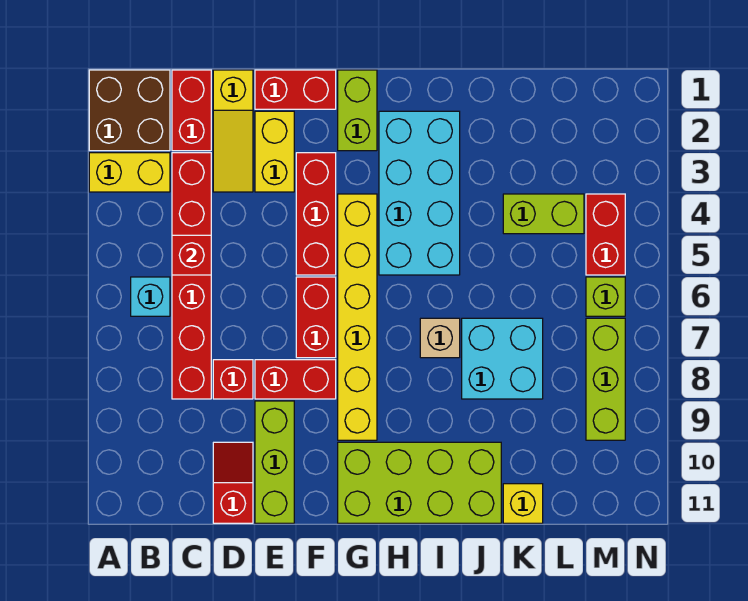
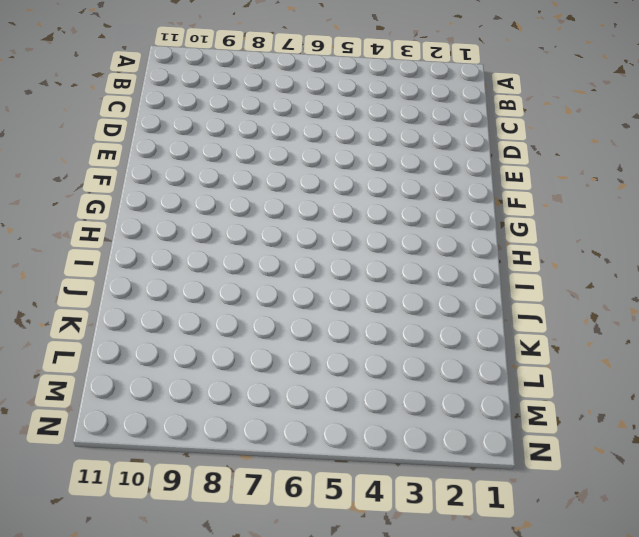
none -> brown 2x2 brick [89,70,170,151]
none -> yellow 1x2 brick [89,153,170,192]
none -> cyan 1x1 brick [131,277,170,316]

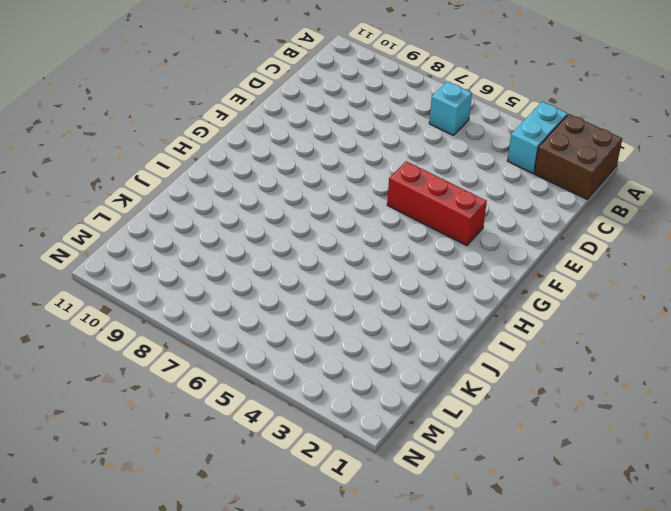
cyan 1x2 brick [507,102,567,173] -> yellow 1x2 brick [89,153,170,192]
none -> red 1x2 brick [172,70,211,151]
none -> red 1x6 brick [172,153,211,399]
none -> yellow 1x3 slope [213,70,253,192]

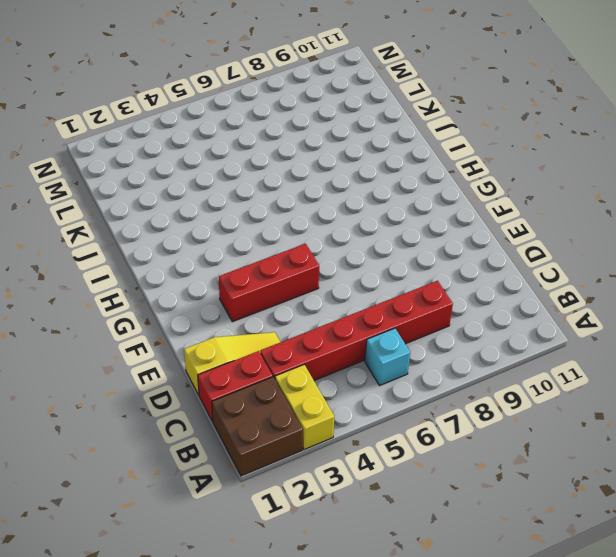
none -> red 1x1 brick [213,360,253,399]
none -> red 1x2 slope [213,442,253,523]
none -> red 1x2 brick [255,70,336,109]

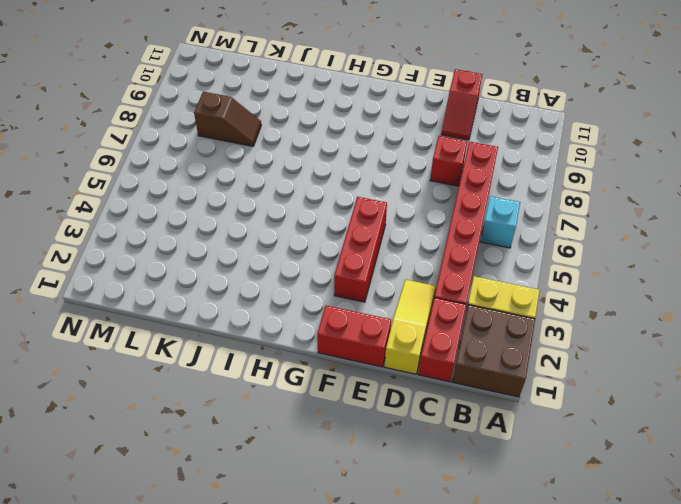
brown 1x2 slope [194,92,261,146] -> cyan 2x2 brick [462,318,543,399]
none -> yellow 1x2 brick [255,111,294,192]
none -> red 1x2 brick [255,360,336,399]
none -> lime 1x3 brick [255,401,294,523]

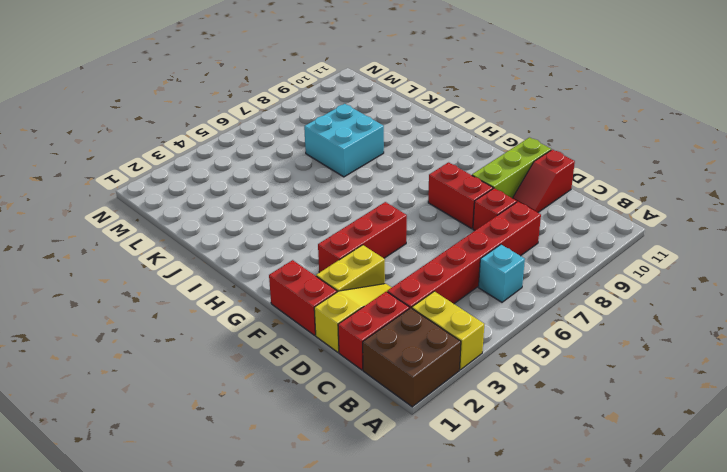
none -> red 1x2 brick [296,277,336,358]
none -> lime 1x2 brick [338,70,377,151]
none -> yellow 1x6 brick [338,194,377,440]

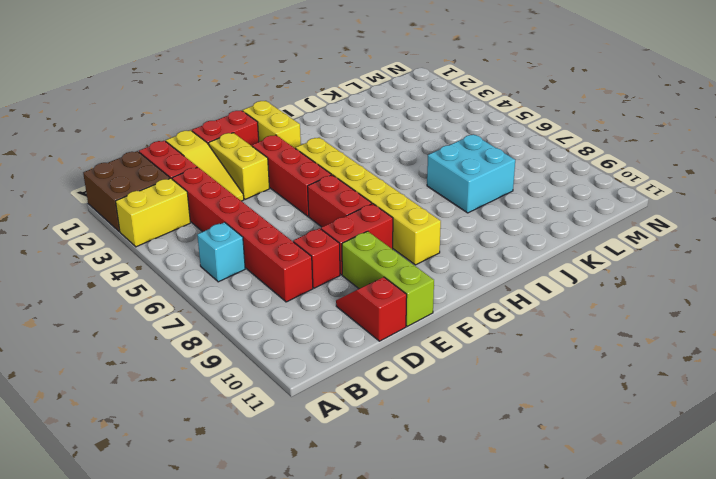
yellow 1x2 brick [243,101,301,148] -> lime 1x2 brick [338,70,377,151]
none -> lime 2x4 brick [338,442,501,523]
none -> cyan 2x4 brick [379,111,460,275]
none -> tan 1x1 brick [420,318,460,358]

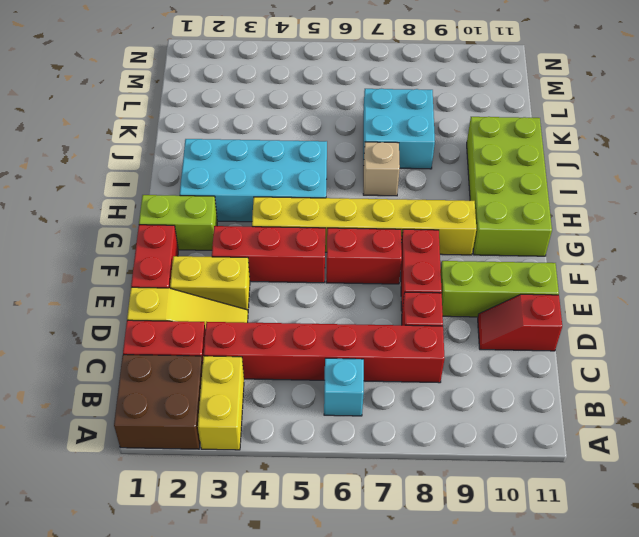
none -> lime 1x2 brick [503,194,584,234]
none -> yellow 1x1 brick [503,484,543,523]
none -> red 1x2 brick [586,194,625,275]

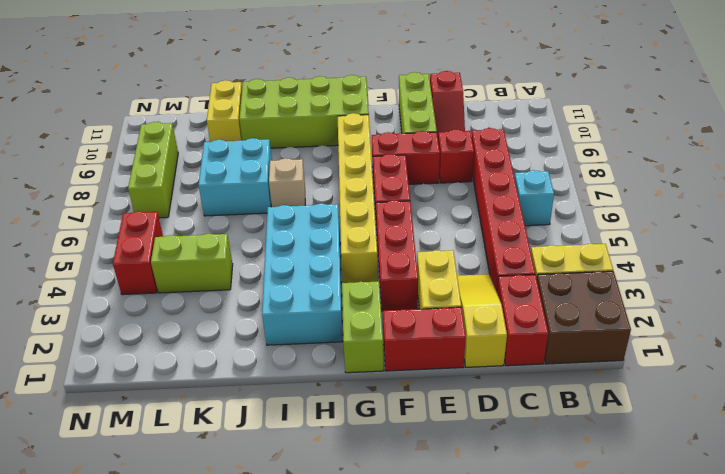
yellow 1x2 brick [207,80,242,142] -> yellow 1x1 brick [503,484,543,523]
none -> lime 1x1 brick [586,277,625,316]
none -> red 1x1 brick [172,235,211,275]

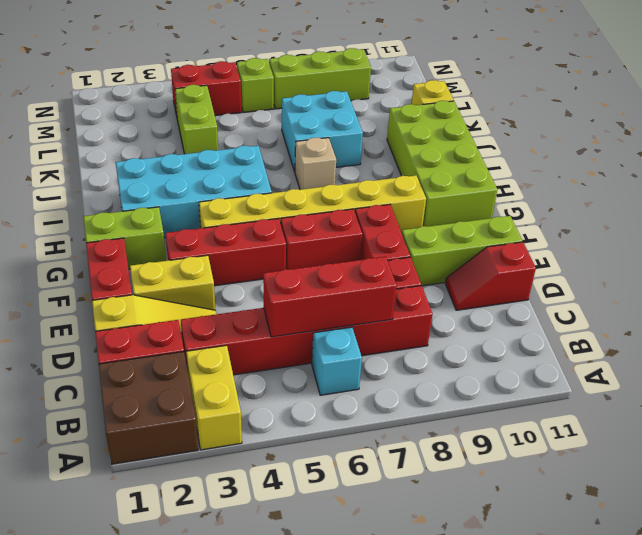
red 1x3 brick [263,257,397,337] -> red 1x1 brick [172,235,211,275]

